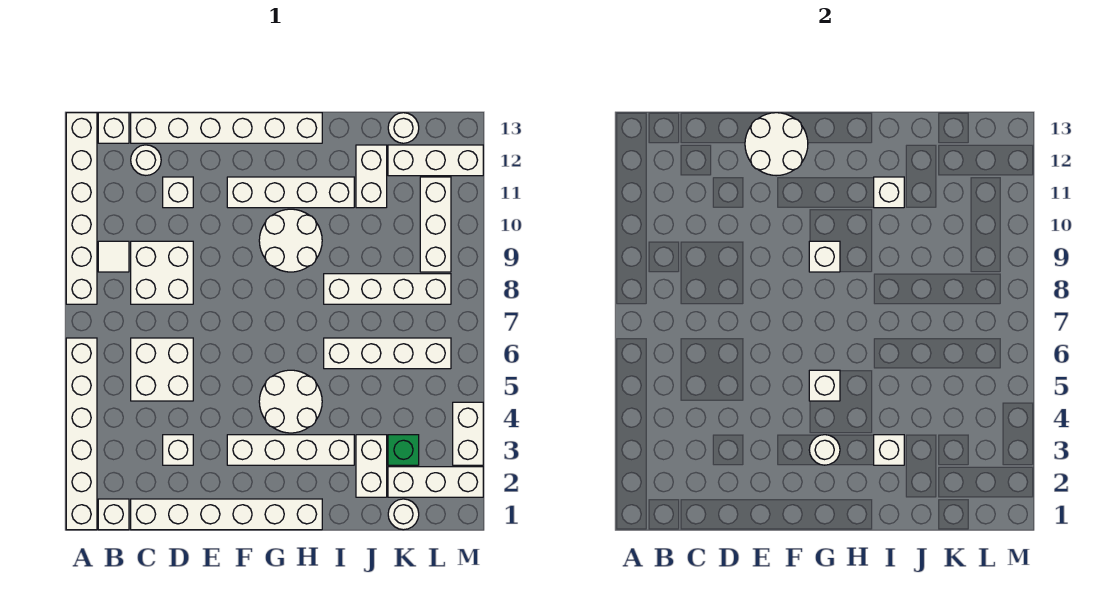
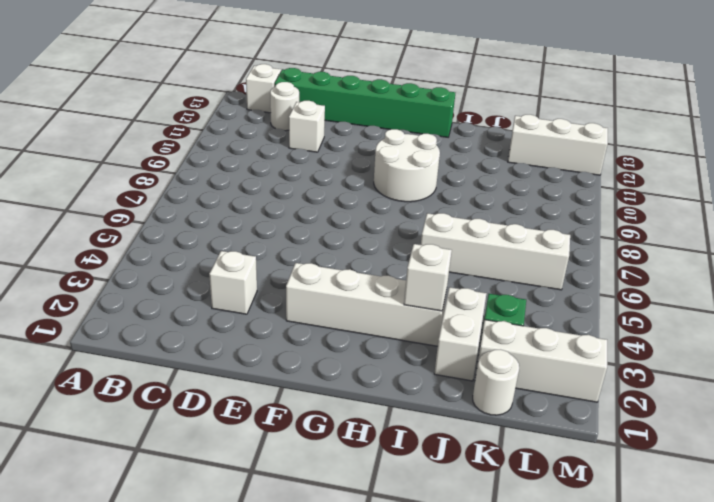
green 1x6 brick [275,68,455,137] -> white 1x6 brick [131,113,322,143]
none -> white 1x6 brick [66,338,97,530]
none -> white 1x6 brick [66,113,97,304]
none -> white 1x1 brick [98,499,129,530]
none -> white 1x1 tile [98,241,129,272]

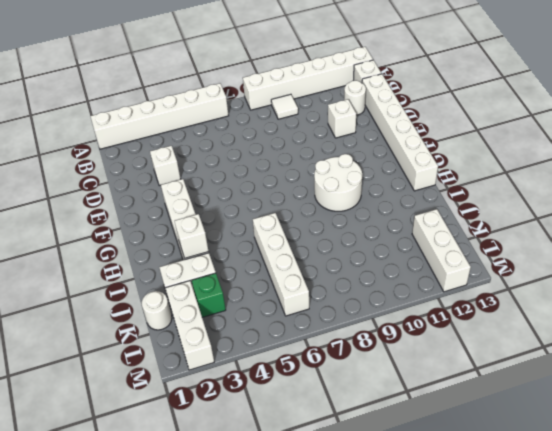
none -> white 1x1 brick [98,499,129,530]
none -> white 1x6 brick [131,499,322,530]
none -> white 2x2 brick [131,338,193,401]
none -> white 2x2 brick [131,241,193,304]

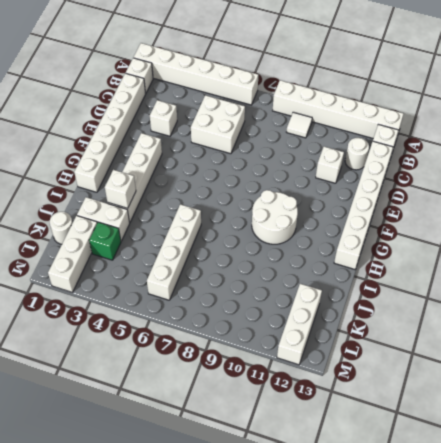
none -> white 2x2 brick [131,241,193,304]
none -> white 1x4 brick [227,177,354,208]
none -> white 2x2 round brick [259,370,322,433]
none -> white 1x4 brick [324,274,451,304]

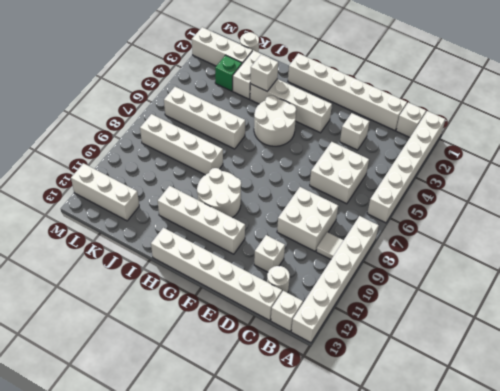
none -> white 1x2 brick [356,145,387,208]
none -> white 1x1 round brick [388,113,419,143]
none -> white 1x3 brick [420,177,451,272]
none -> white 1x2 brick [453,402,483,465]

